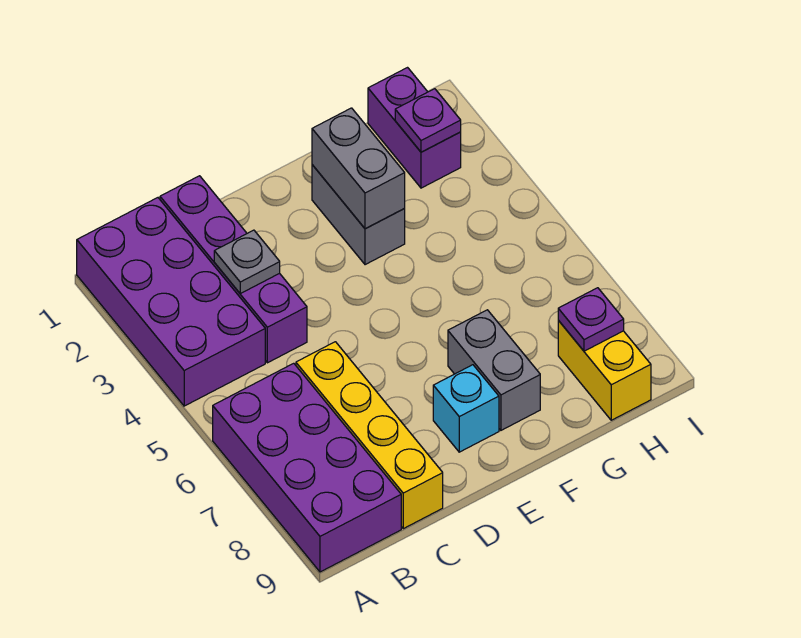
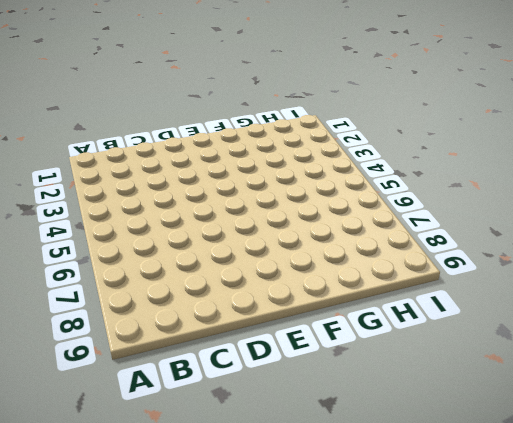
none -> purple 2x4 brick [77,198,265,406]
none -> purple 2x4 brick [213,363,401,572]
none -> purple 1x4 brick [160,176,307,363]

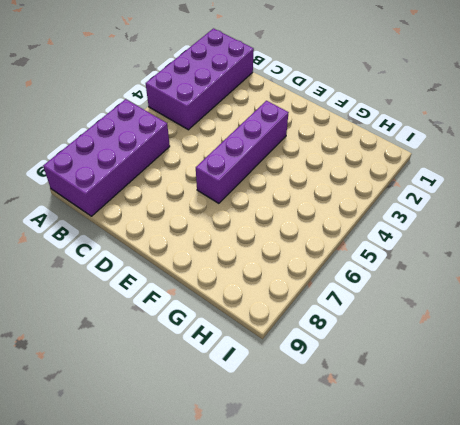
purple 1x4 brick [196,101,289,203] -> purple 1x4 brick moved to [160,176,307,363]
none -> yellow 1x4 brick [296,342,443,529]
none -> cyan 1x1 brick [433,365,499,452]
none -> grey 1x2 brick [312,165,405,265]

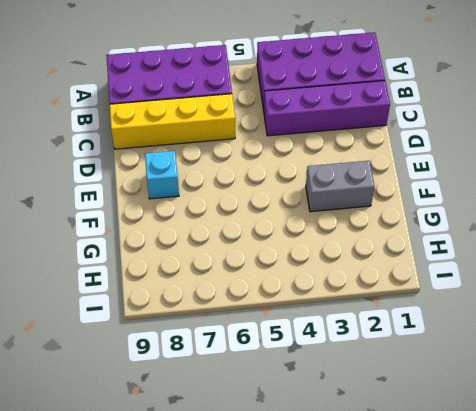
none -> grey 1x2 brick [448,310,540,430]
none -> purple 1x2 brick [368,68,461,188]
none -> yellow 1x2 brick [558,320,651,420]

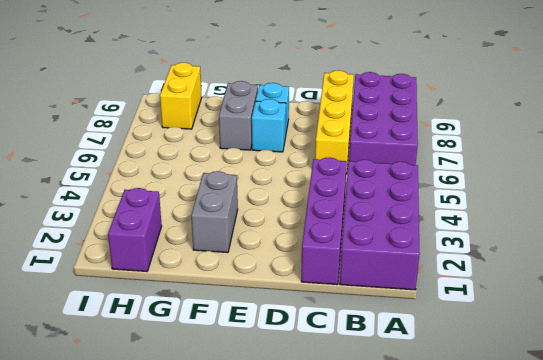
cyan 1x1 brick [252,99,286,152] -> none
none -> grey 1x1 plate [214,230,280,294]
none -> grey 1x2 brick [312,108,405,229]
none -> purple 1x1 plate [395,89,461,152]

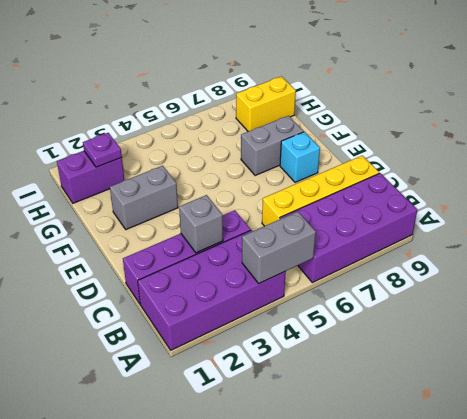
grey 1x2 brick [242,212,316,283] -> grey 1x2 brick moved to [312,108,405,229]
grey 1x1 brick [179,195,223,253] -> grey 1x1 plate [214,230,280,294]
none -> purple 1x1 plate [558,288,624,351]

